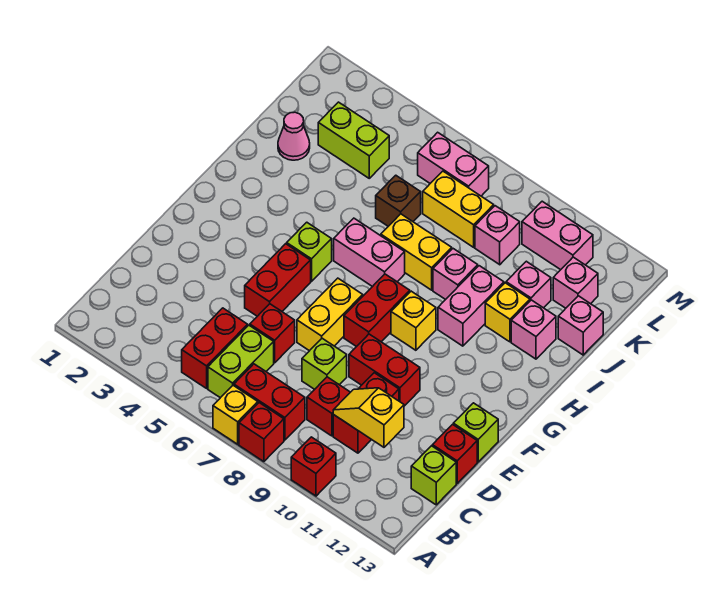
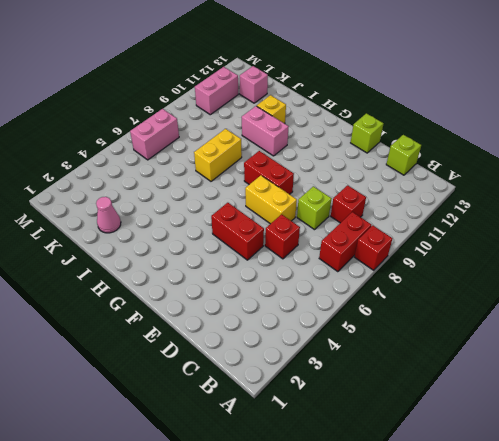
none -> yellow 1x1 brick [213,385,258,444]
none -> red 1x1 brick [291,437,336,496]
none -> red 1x2 brick [182,308,248,388]
none -> lime 1x2 brick [208,325,274,398]

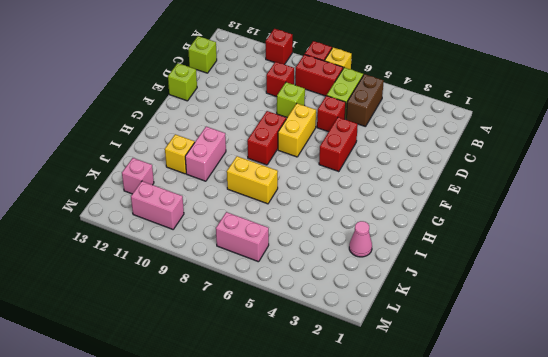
brown 1x2 brick [346,74,384,127] -> red 1x2 brick [182,308,248,388]
none -> red 1x2 brick [333,373,399,453]
none -> red 1x1 brick [432,424,477,483]
none -> red 1x2 brick [349,334,420,406]
none -> lime 1x1 brick [287,222,332,281]

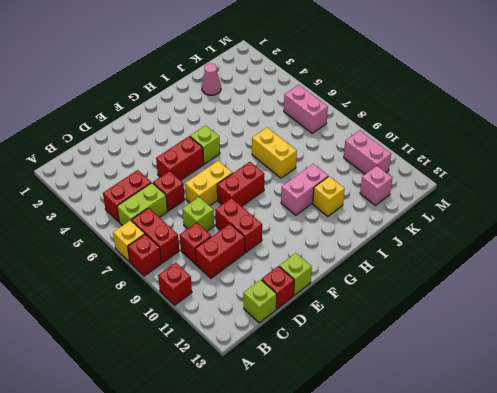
none -> yellow 1x1 brick [391,291,436,350]
none -> pink 1x2 brick [334,218,405,287]
none -> pink 1x1 brick [433,249,478,300]
none -> pink 1x1 brick [511,300,556,359]

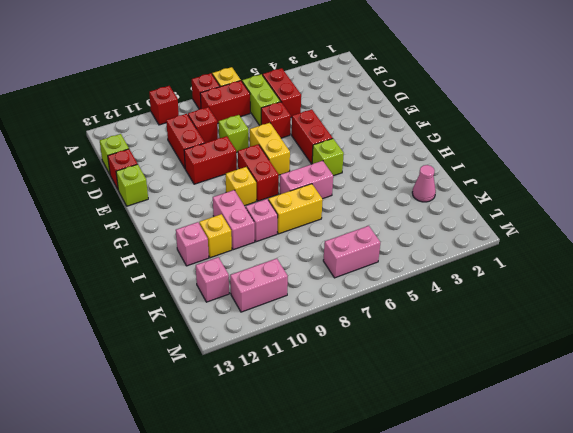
none -> brown 1x1 brick [376,175,421,226]
none -> pink 1x1 brick [506,261,551,308]
none -> pink 1x1 brick [558,296,603,355]
none -> lime 1x2 brick [318,102,389,178]

